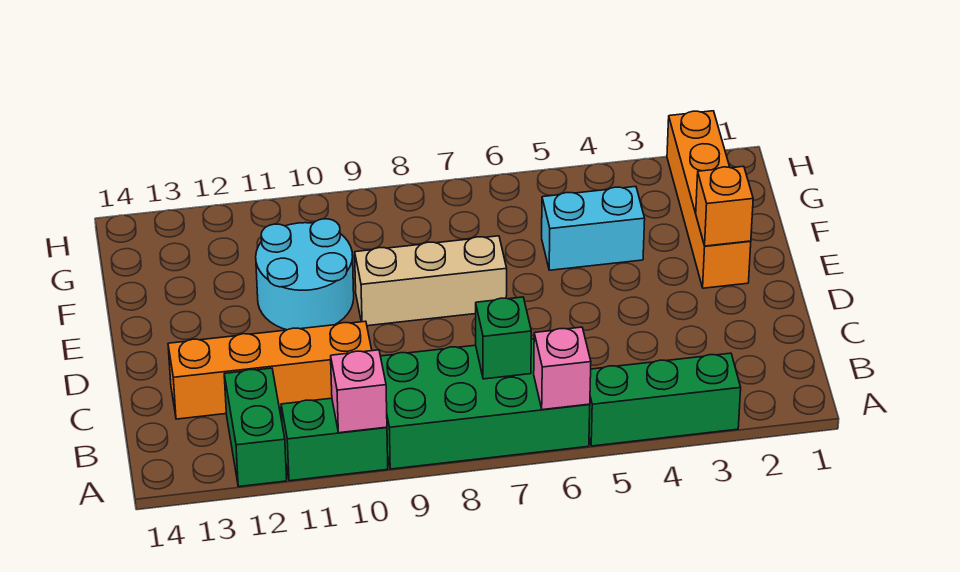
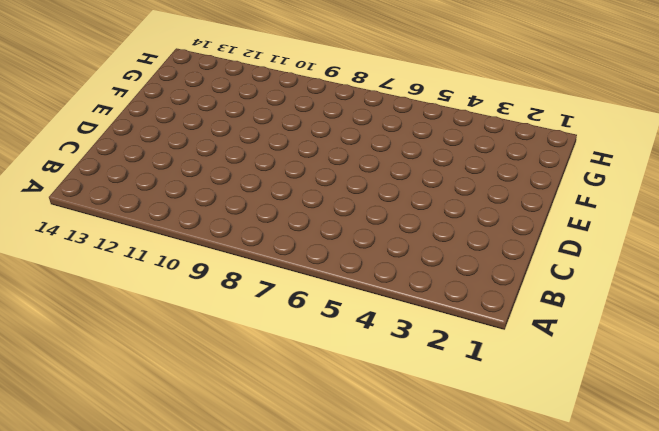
none -> green 1x3 brick [589,353,741,446]
none -> green 2x4 brick [381,339,590,469]
none -> green 1x2 brick [281,398,388,481]

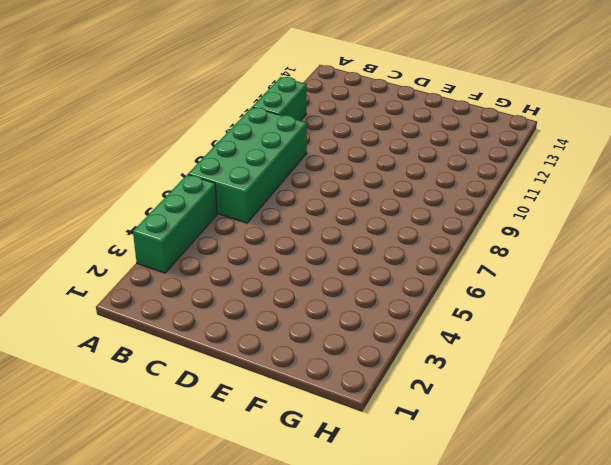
none -> green 1x2 brick [224,368,287,487]
none -> orange 1x4 brick [168,321,372,419]
none -> orange 1x4 brick [667,111,751,288]

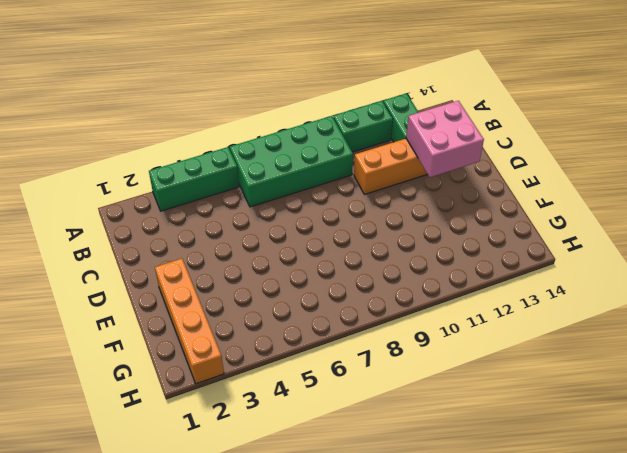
pink 2x2 brick [406,101,484,177] -> none
none -> tan 1x3 brick [355,236,507,326]
none -> cyan 2x2 round brick [256,219,354,330]
none -> cyan 1x2 brick [542,187,645,270]

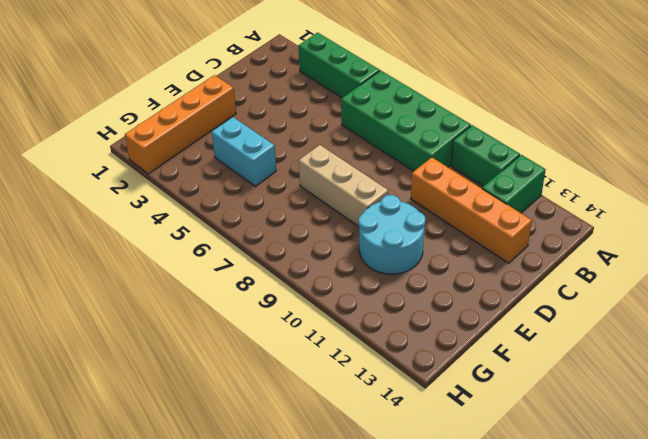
none -> pink 1x1 brick [534,327,591,410]
none -> pink 1x1 brick [331,350,387,433]
none -> green 1x1 brick [476,297,531,379]

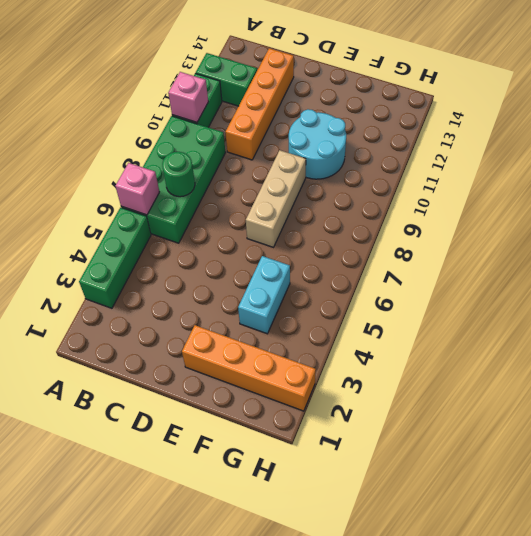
green 1x1 round brick [162,152,195,197] -> green 1x1 brick [476,297,531,379]
none -> orange 1x1 brick [696,166,753,246]

